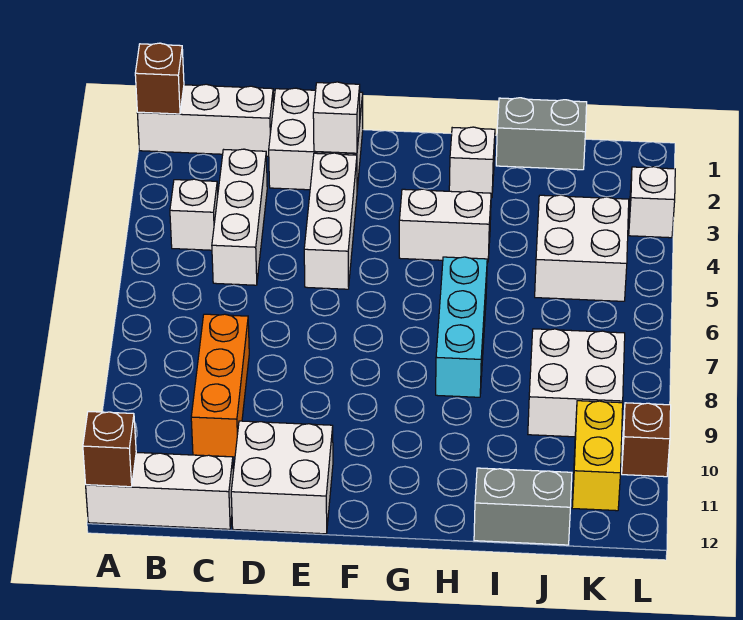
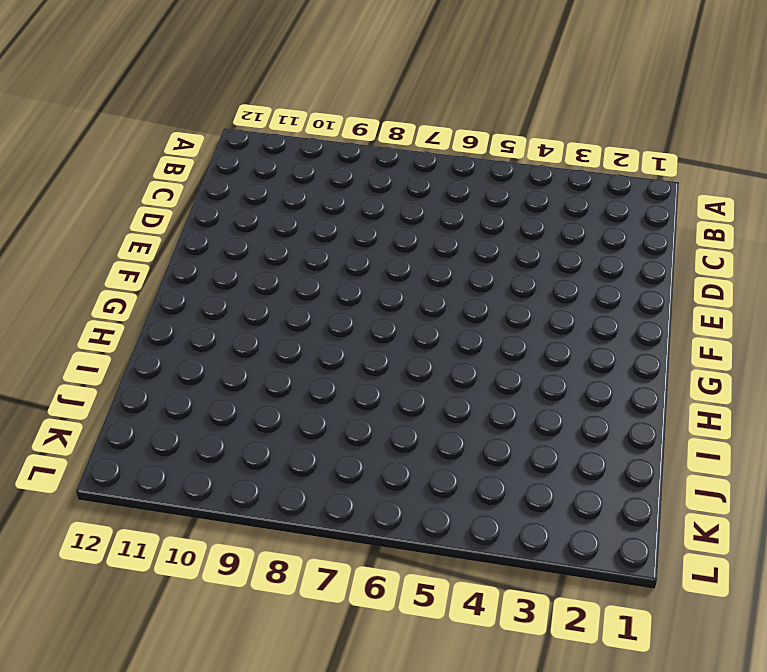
none -> white 1x3 brick [137,84,274,156]
none -> white 1x3 brick [86,452,233,529]
none -> white 1x1 brick [170,179,218,250]

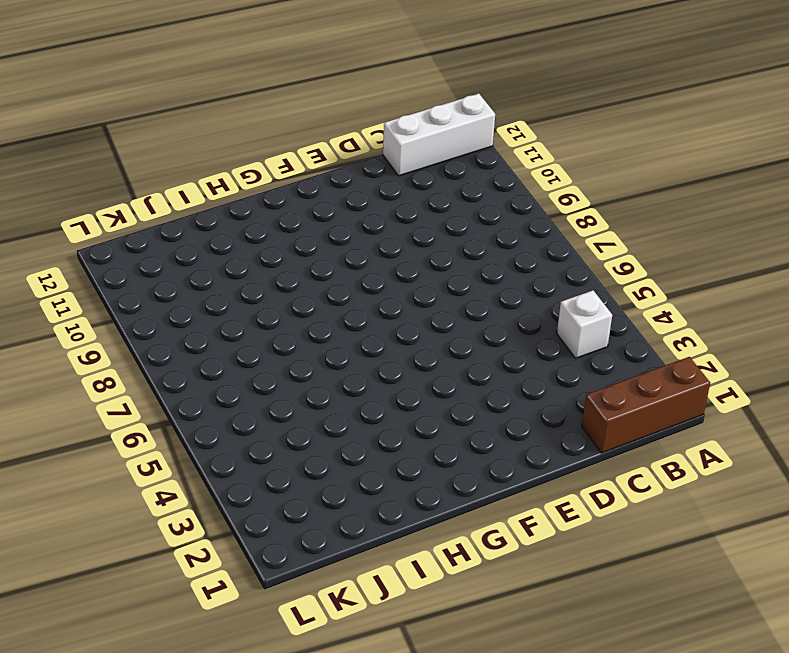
brown 1x3 brick [582,357,710,453] -> white 1x3 brick [137,84,274,156]
none -> white 1x3 brick [212,149,267,285]
none -> orange 1x3 brick [191,314,249,457]
none -> white 2x2 brick [269,88,363,190]

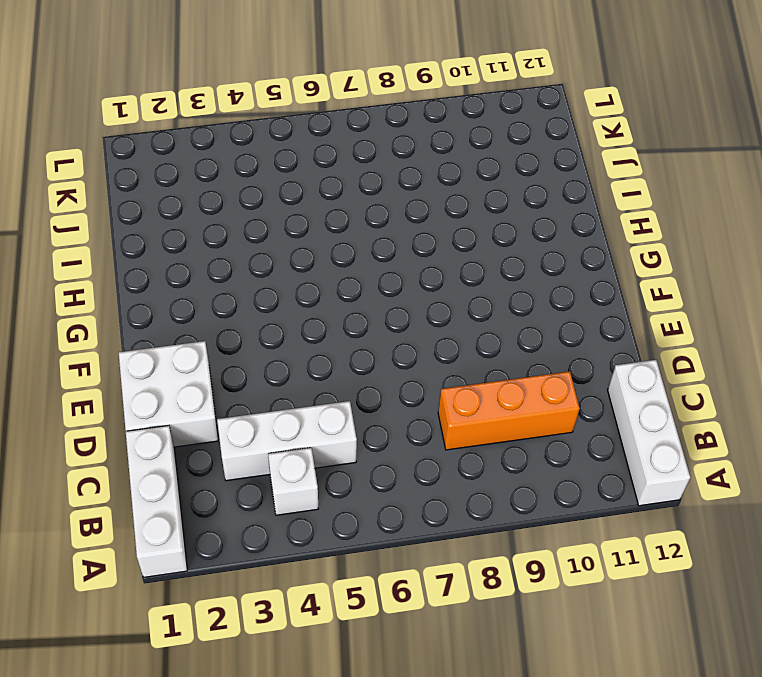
none -> white 2x2 brick [231,421,333,534]
none -> white 1x3 brick [304,153,357,289]
none -> white 1x2 brick [399,189,491,262]

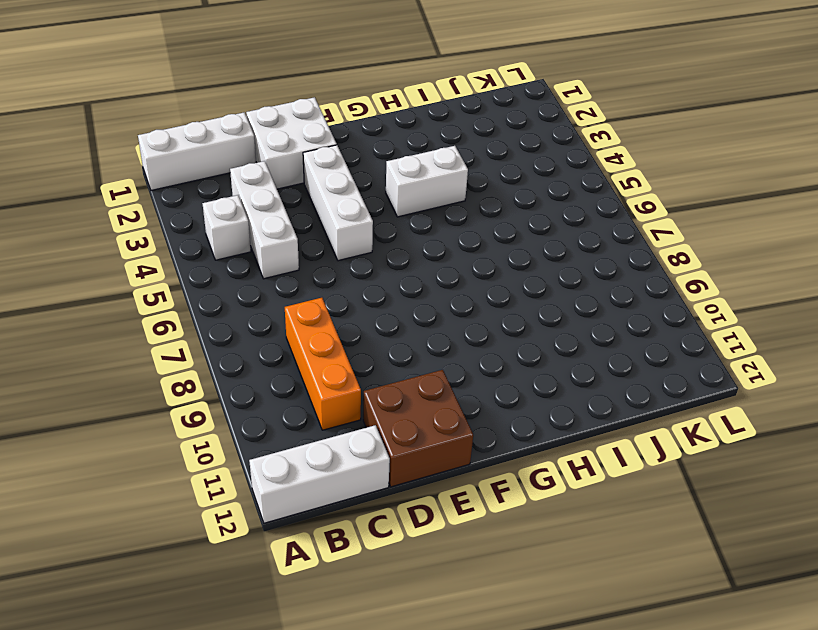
brown 2x2 brick [363,370,473,487] -> white 2x2 brick [231,421,333,534]
none -> white 1x1 brick [449,127,495,198]
none -> cyan 1x3 brick [436,257,487,397]
none -> grey 1x2 brick [496,98,587,170]

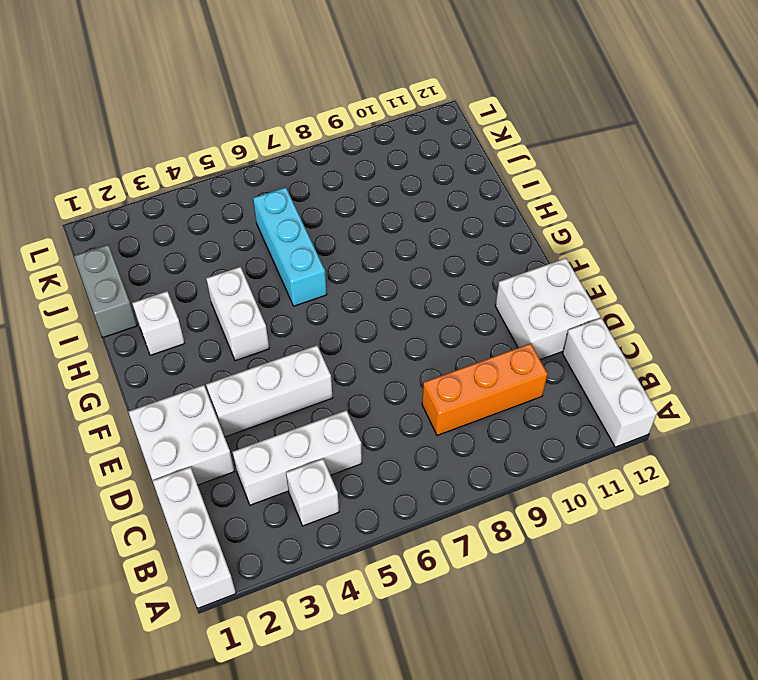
cyan 1x3 brick [253,187,327,306] -> cyan 1x3 brick turned to [436,257,487,397]
none -> grey 1x2 brick [474,468,572,545]
none -> white 2x2 brick [535,195,629,301]
none -> white 2x2 brick [528,329,625,437]

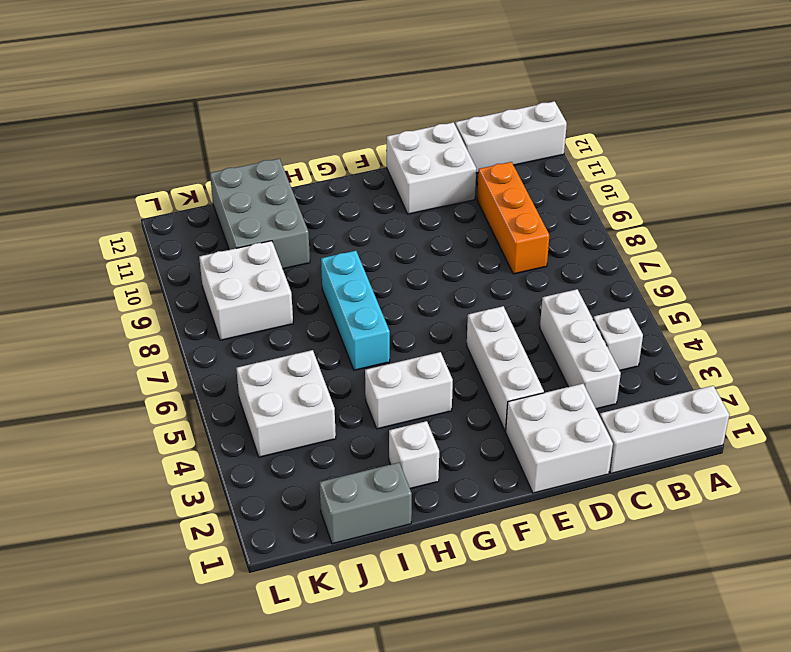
grey 2x3 brick [210,159,310,269] -> grey 1x2 brick [474,468,572,545]
none -> yellow 1x2 brick [572,401,623,511]
none -> white 1x1 brick [629,167,675,238]
none -> brown 1x1 brick [622,403,671,477]

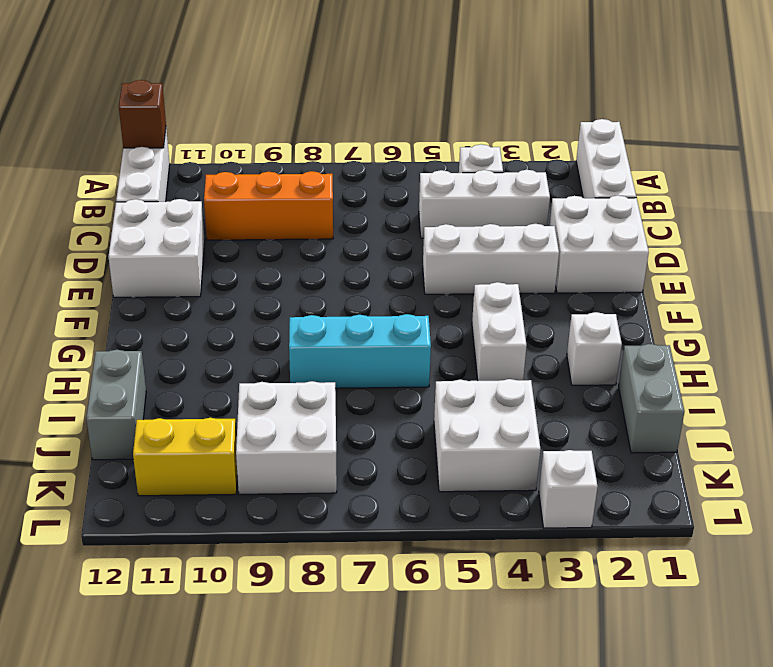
none -> brown 1x1 brick [622,403,671,477]
none -> brown 1x1 brick [135,43,184,114]
none -> white 1x1 brick [313,82,360,153]

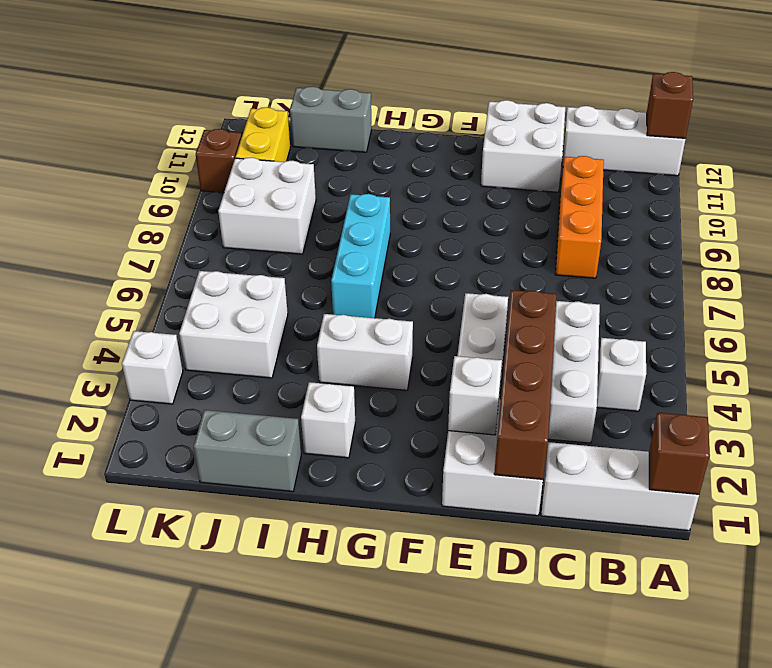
brown 1x4 brick [494,290,557,479] -> none

